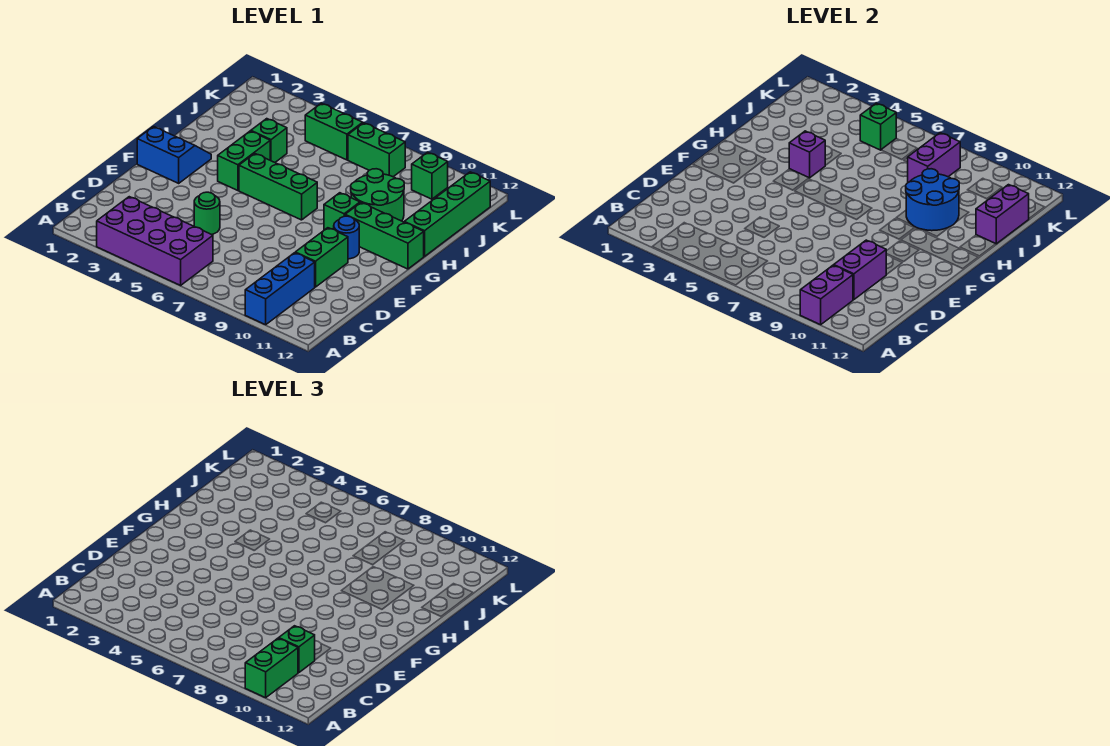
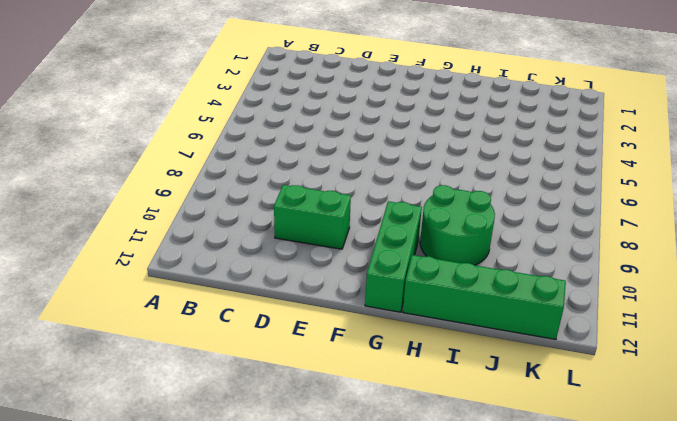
none -> purple 2x4 brick [97,197,213,285]
none -> blue 1x3 brick [245,253,315,325]
none -> green 1x1 round brick [194,192,220,235]

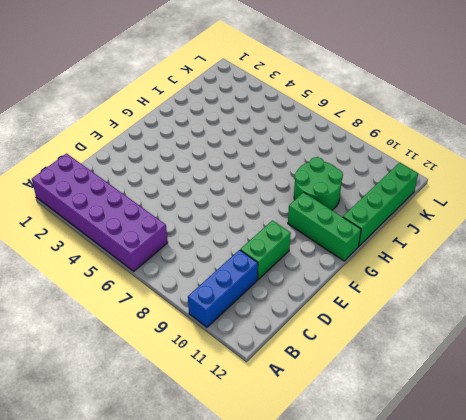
purple 2x6 brick [32,153,168,271] -> purple 2x4 brick [97,197,213,285]
none -> green 1x1 round brick [194,192,220,235]
none -> blue 2x2 slope [137,127,211,183]
none -> blue 1x1 round brick [334,216,359,259]

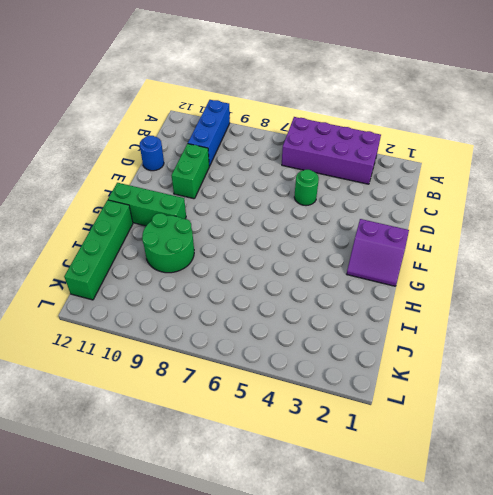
blue 1x1 round brick [140,135,164,171] -> blue 1x1 round brick moved to [334,216,359,259]
purple 2x2 slope [347,219,409,286] -> blue 2x2 slope [137,127,211,183]
none -> green 1x2 brick [218,131,270,191]
none -> green 1x3 brick [239,154,317,220]
none -> green 1x1 brick [324,193,360,230]

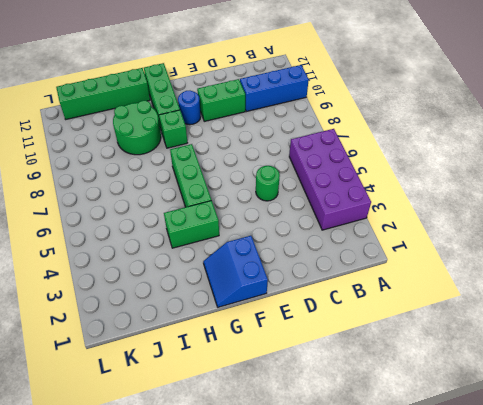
none -> green 1x1 brick [251,119,287,162]
none -> green 1x2 brick [305,103,363,160]
none -> green 1x2 brick [348,123,406,177]

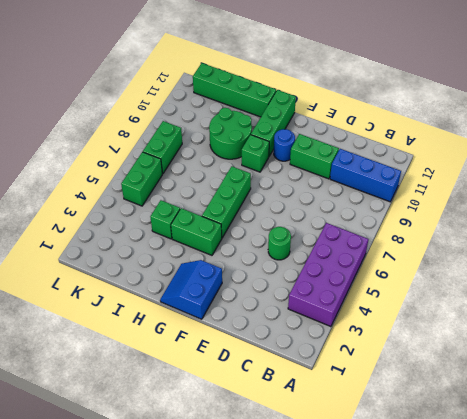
none -> green 1x1 brick [412,152,448,199]
none -> purple 1x2 brick [800,265,853,325]
none -> purple 1x2 brick [834,240,886,300]

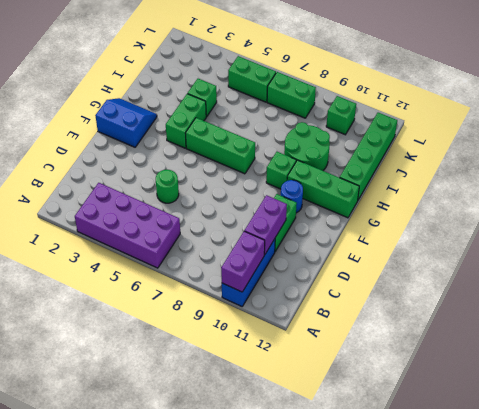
none -> purple 1x1 brick [789,131,825,178]
none -> blue 2x2 round brick [906,169,959,231]
none -> purple 1x2 brick [976,185,1029,244]

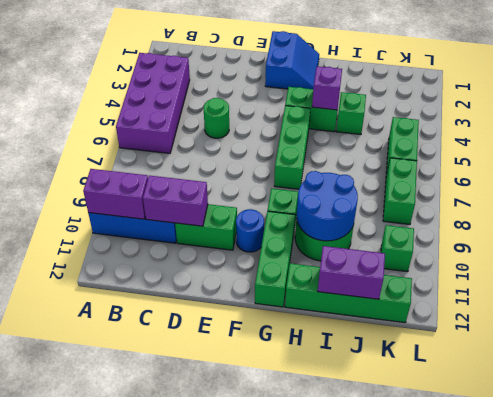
none -> purple 1x2 brick [908,133,961,183]
none -> green 1x1 brick [860,103,896,150]
none -> green 1x2 brick [245,638,298,698]

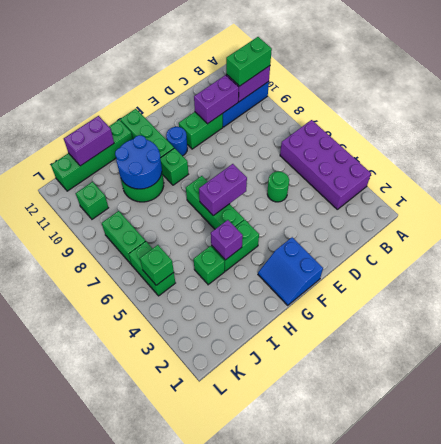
purple 1x2 brick [199,164,247,216] -> purple 1x2 brick moved to [908,133,961,183]
none -> green 1x1 brick [279,626,315,673]

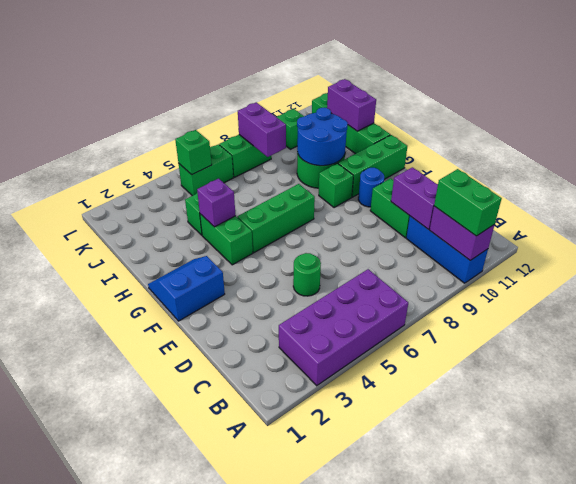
none -> green 1x1 brick [279,626,315,673]

